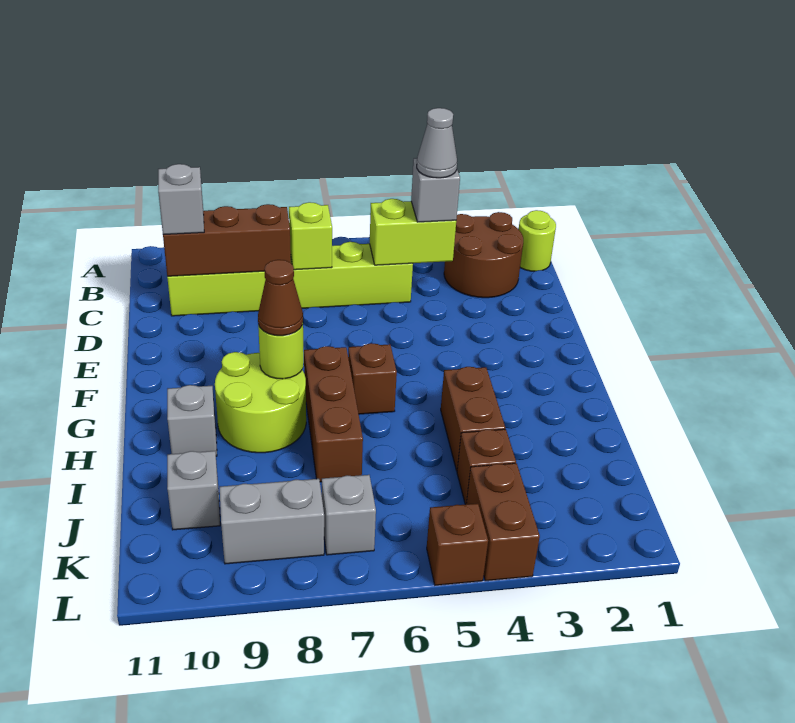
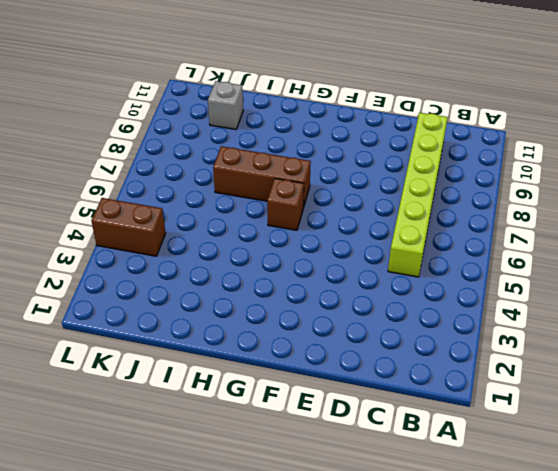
none -> lime 1x1 round brick [519,210,556,271]
none -> brown 2x2 round brick [444,212,523,298]
none -> lime 2x2 round brick [215,352,306,453]

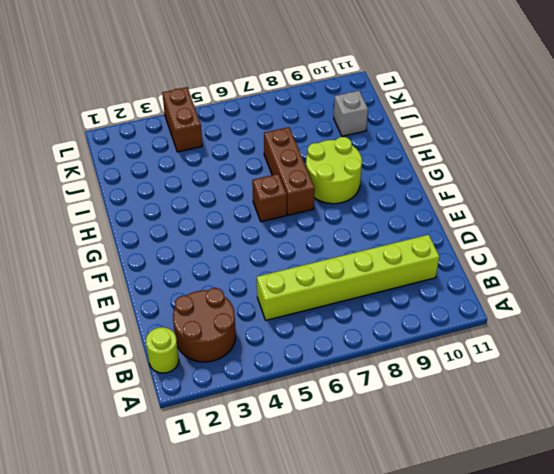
none -> brown 1x2 brick [441,367,505,471]
none -> grey 1x1 brick [167,385,217,456]
none -> brown 1x1 brick [457,429,516,504]

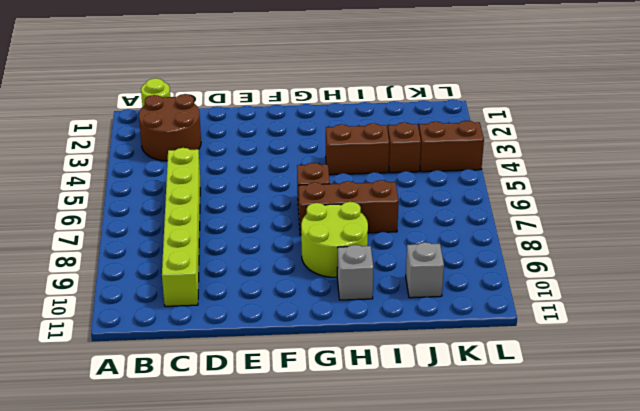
none -> grey 1x1 brick [322,475,376,555]
none -> grey 1x2 brick [220,479,324,564]
none -> brown 1x1 brick [427,504,488,585]

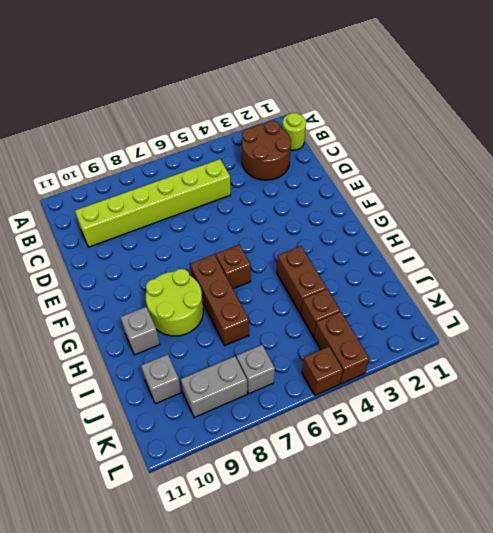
none -> lime 1x2 brick [370,199,456,265]
none -> lime 1x1 brick [289,202,332,270]
none -> brown 1x3 brick [163,204,291,276]

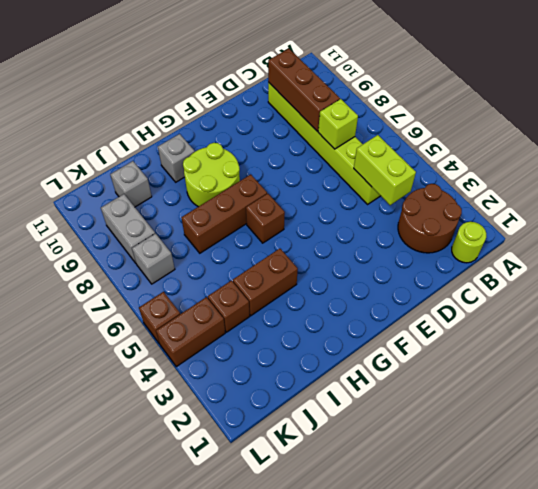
none -> lime 1x1 round brick [258,325,304,379]
none -> grey 1x1 brick [411,158,460,222]
none -> grey 1x1 brick [158,164,204,235]

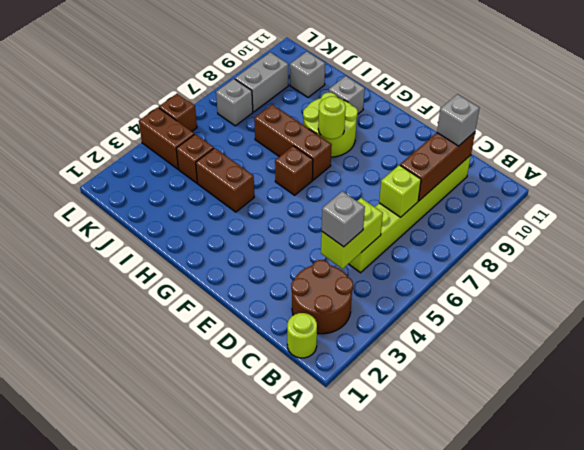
none -> brown 1x1 cone [258,260,303,336]
none -> grey 1x1 cone [417,108,457,178]

